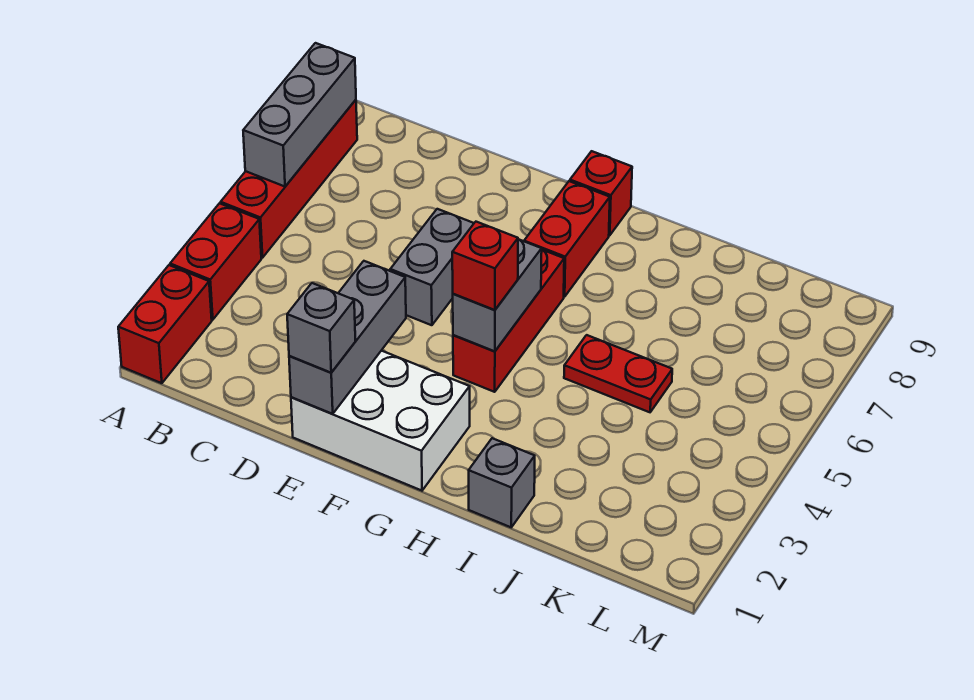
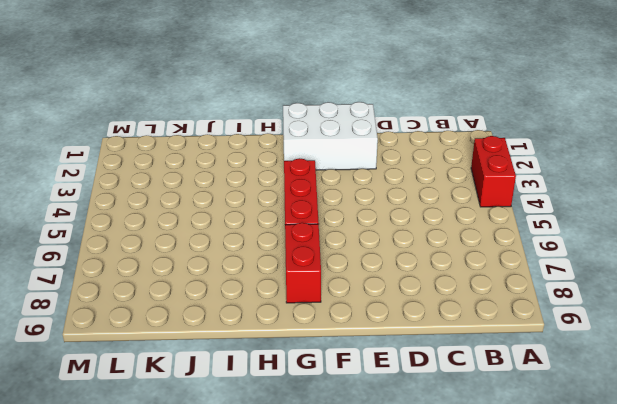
none -> red 1x2 brick [118,265,212,383]
none -> red 1x4 brick [221,100,357,258]
none -> grey 1x2 brick [390,209,474,325]

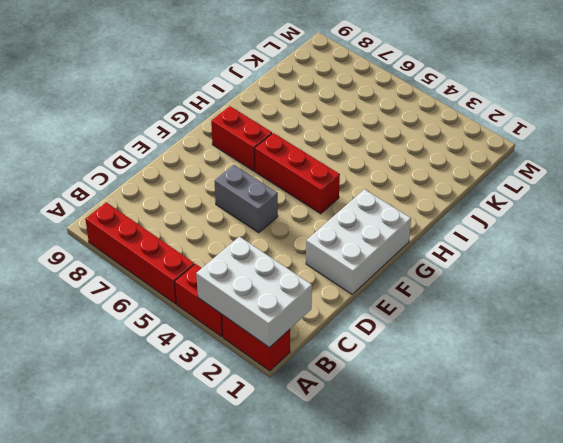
white 2x3 brick [196,237,312,348] -> none
none -> red 1x1 brick [570,151,632,235]
none -> grey 1x1 brick [469,438,535,527]
none -> red 1x2 plate [564,335,672,412]

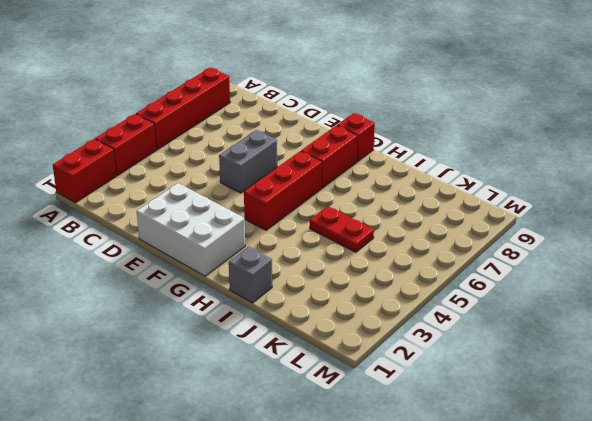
none -> grey 1x3 brick [243,43,356,186]
none -> grey 1x3 brick [289,261,406,414]
none -> grey 1x2 brick [453,239,542,352]

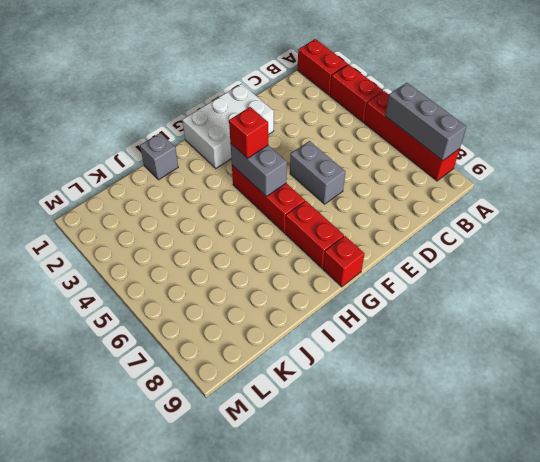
none -> red 1x2 plate [564,335,672,412]
none -> grey 1x3 brick [289,261,406,414]
none -> grey 1x1 brick [287,283,355,373]

